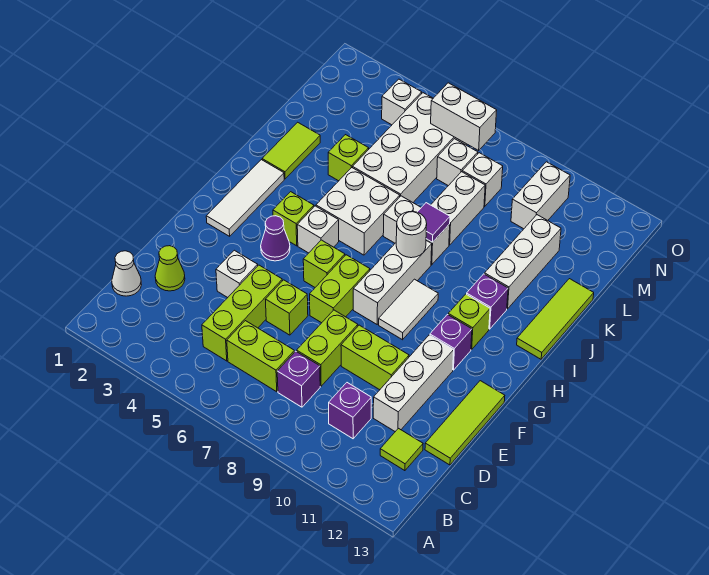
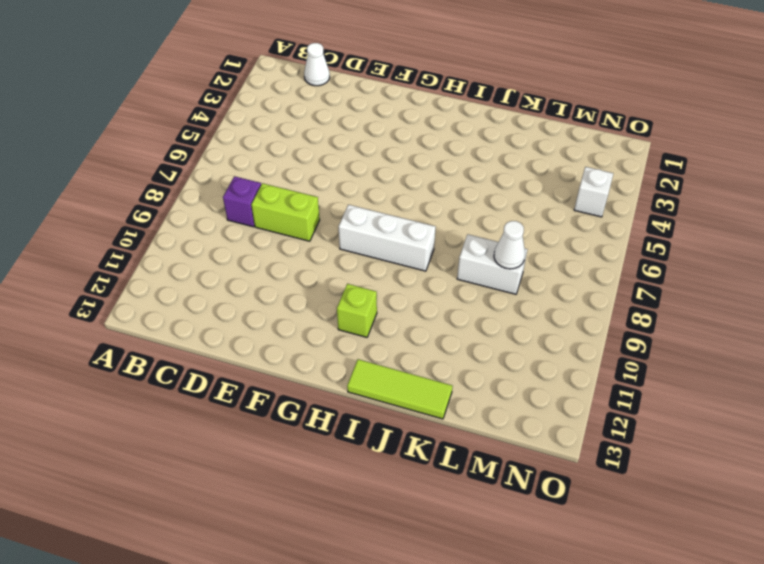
white 1x1 cone [494,221,525,269] -> none
none -> lime 1x3 brick [202,265,282,361]
none -> lime 1x2 brick [227,321,295,392]
none -> purple 1x1 brick [329,383,371,439]
none -> lime 1x1 tile [380,428,423,471]

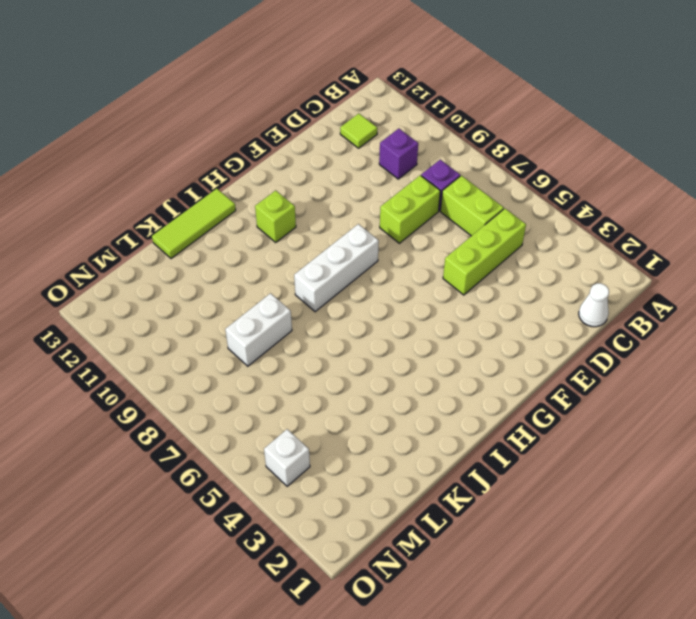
none -> lime 1x1 cone [155,246,185,291]
none -> white 1x3 brick [373,335,454,432]
none -> lime 1x3 tile [425,381,505,465]
none -> white 1x1 brick [216,250,258,298]

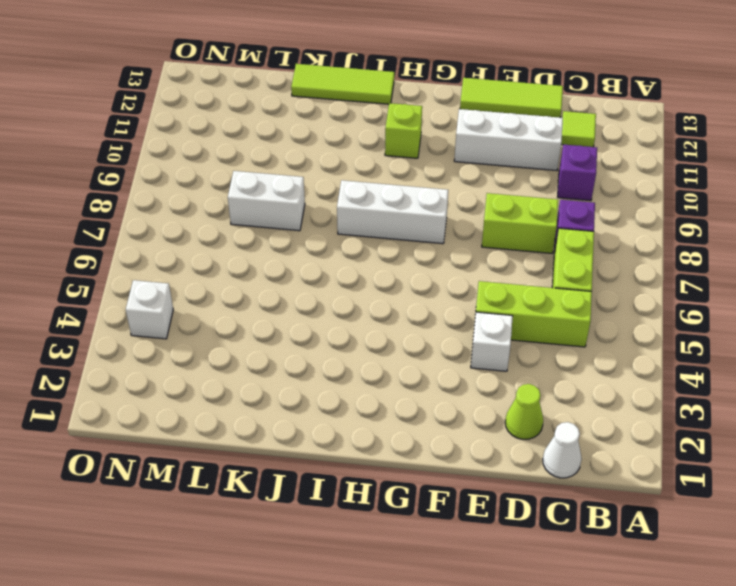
none -> lime 1x1 brick [265,280,308,335]
none -> lime 1x2 brick [341,325,409,390]
none -> lime 1x2 brick [310,255,370,323]
none -> white 1x3 tile [206,160,284,236]

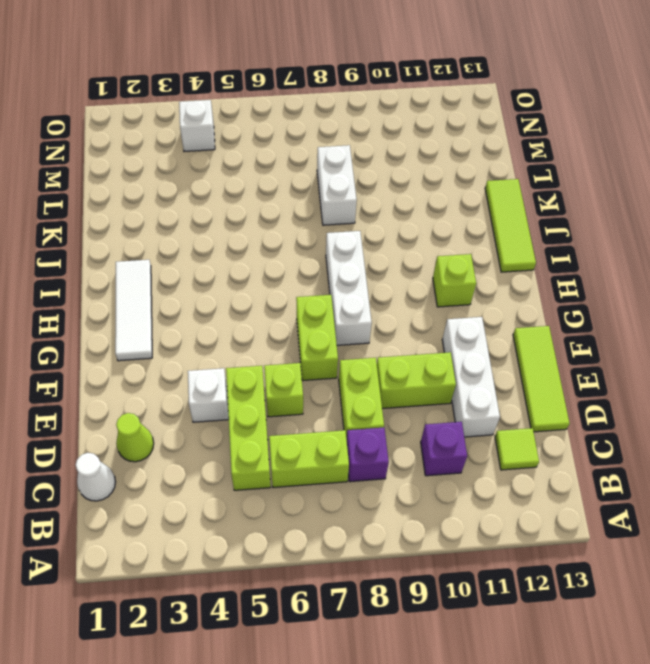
none -> purple 1x1 cone [261,216,290,261]
none -> lime 1x1 brick [303,240,345,287]
none -> white 1x2 tile [379,279,438,340]
none -> purple 1x1 brick [430,315,472,370]

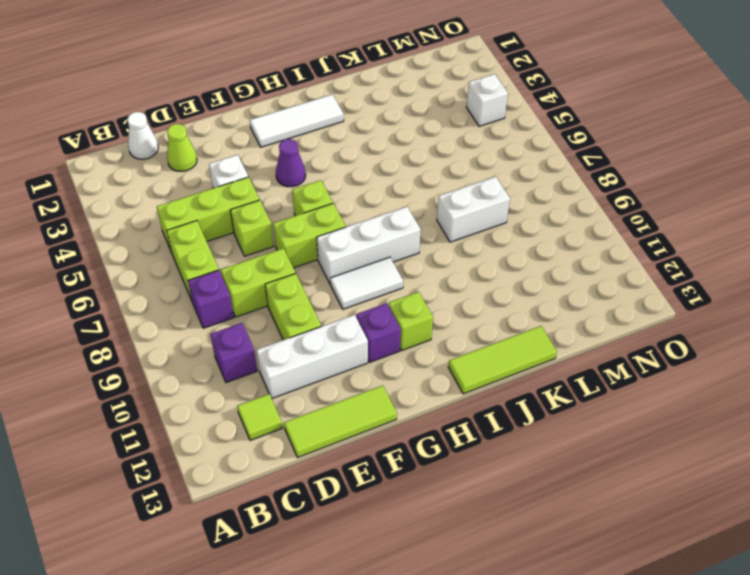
none -> lime 1x1 brick [273,192,314,246]
none -> white 1x1 brick [297,206,339,253]
none -> white 2x2 brick [316,168,400,255]
none -> purple 1x1 brick [467,274,508,329]

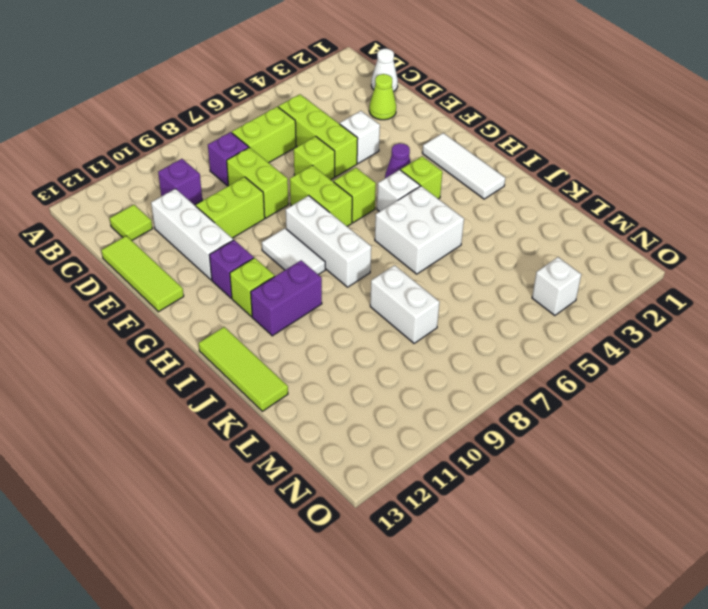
purple 1x2 brick [251,260,322,336] -> purple 1x1 brick [467,274,508,329]
none -> lime 1x2 tile [262,122,320,179]
none -> white 1x2 brick [383,196,450,265]
none -> white 1x3 brick [485,215,561,309]
none -> lime 1x1 brick [328,135,369,181]

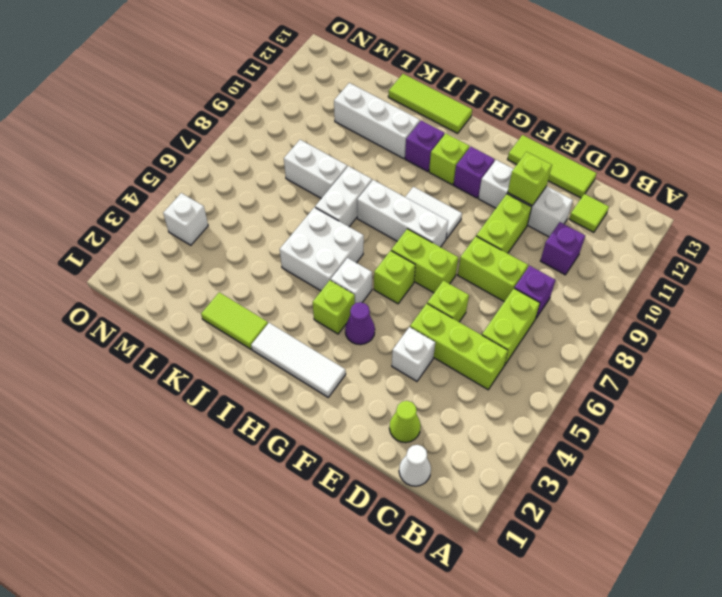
lime 1x1 brick [508,152,552,206] -> lime 1x1 brick moved to [328,135,369,181]
none -> white 2x4 brick [353,93,467,202]
none -> white 1x1 brick [437,139,478,186]
none -> white 1x1 brick [462,153,503,206]
none -> white 1x2 brick [511,162,570,229]

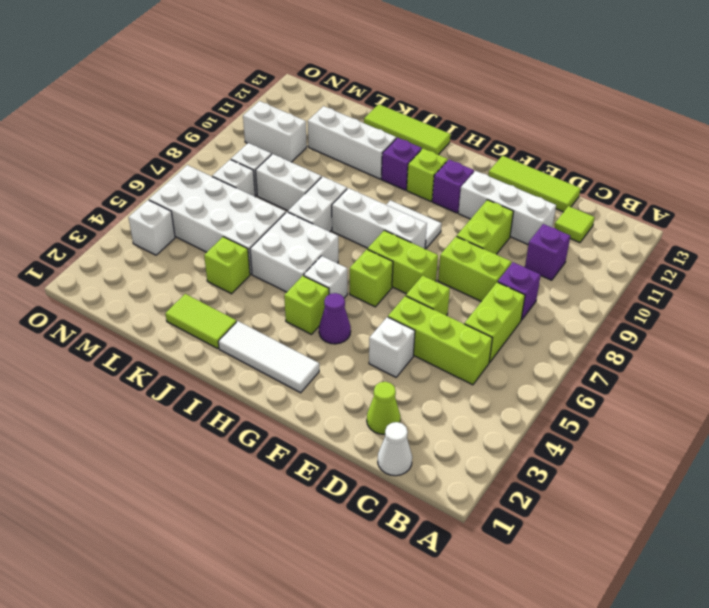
none -> white 1x1 round brick [396,211,427,258]
none -> purple 1x1 tile [417,203,450,242]
none -> white 1x2 brick [431,83,497,150]

